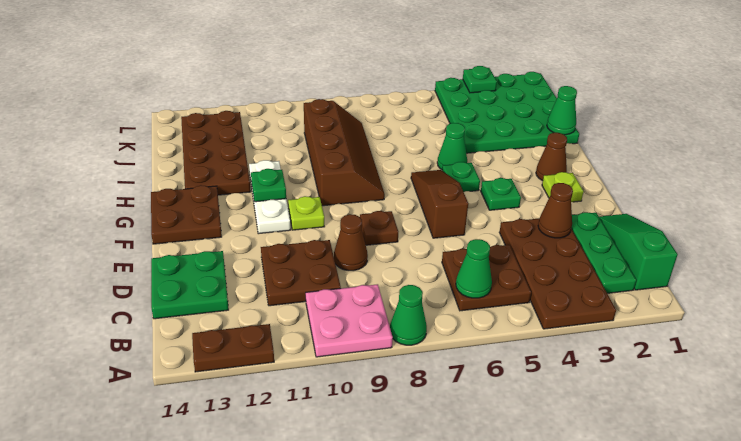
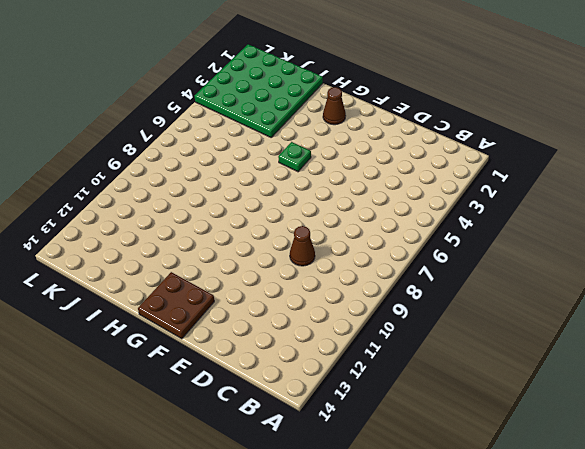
none -> brown 2x4 plate [499,219,616,329]
none -> green 1x1 cone [390,285,427,345]
none -> pink 2x2 plate [306,284,393,357]

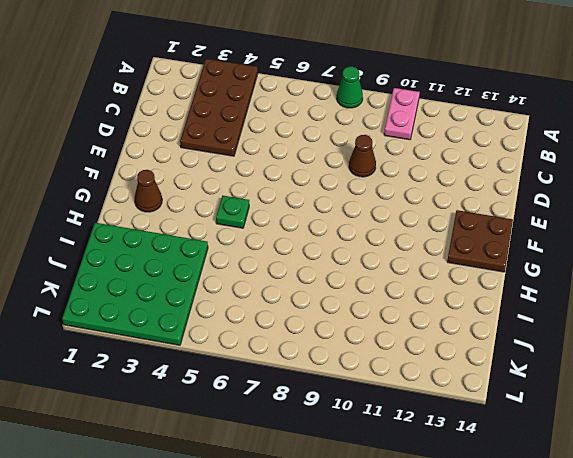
pink 1x2 plate [384,88,420,140] -> pink 2x2 plate [306,284,393,357]
none -> brown 1x2 plate [192,324,274,372]
none -> green 1x3 slope [599,214,678,290]
none -> green 1x3 plate [571,212,636,293]

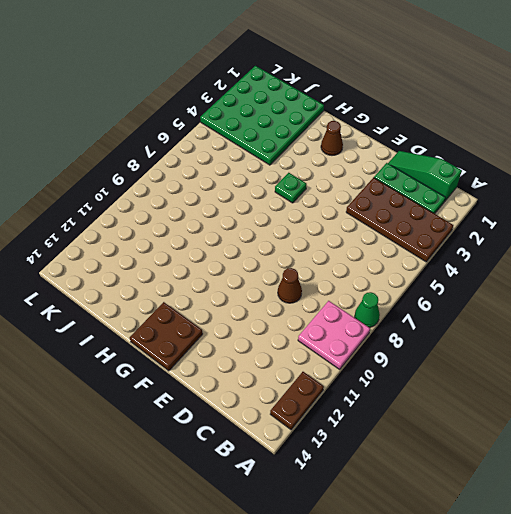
none -> brown 2x2 plate [442,245,531,311]
none -> brown 2x2 plate [261,240,341,306]
none -> green 2x2 plate [151,251,229,319]

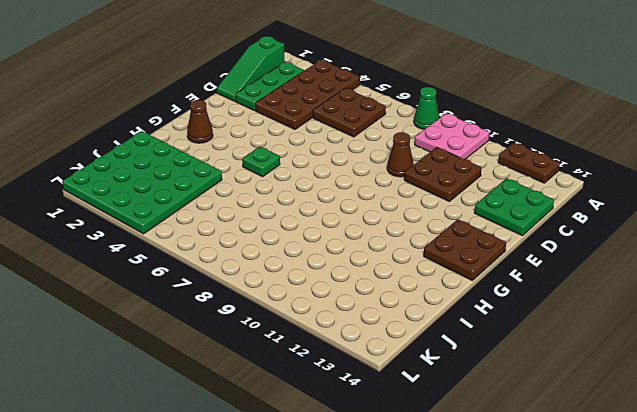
none -> brown 1x3 slope [411,170,468,238]
none -> brown 1x1 plate [360,211,398,245]
none -> lime 1x1 plate [542,172,583,202]

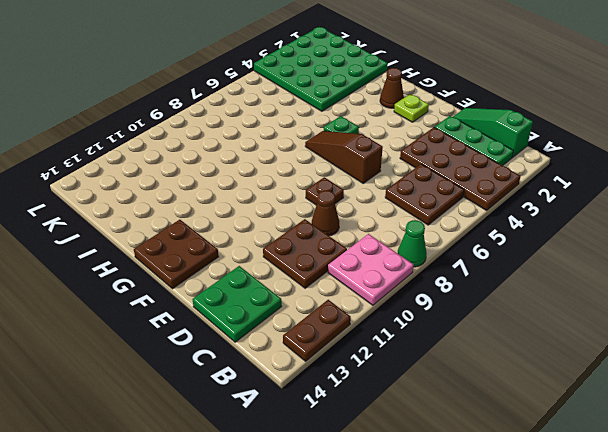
none -> green 1x1 plate [481,178,521,210]
none -> lime 1x1 plate [288,196,324,230]
none -> white 1x3 plate [249,160,291,234]

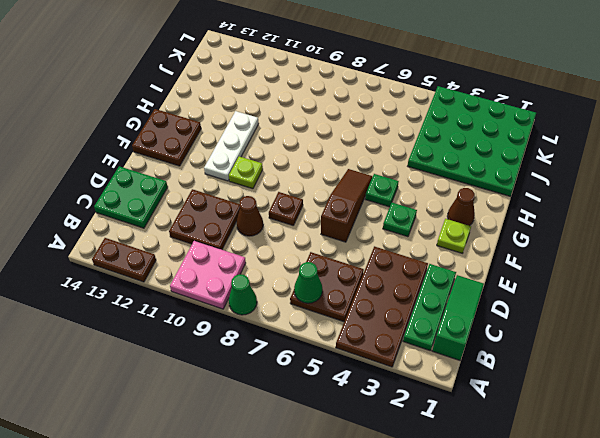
none -> brown 2x4 slope [304,99,385,206]
none -> green 1x1 cone [437,123,467,170]
none -> brown 2x4 plate [181,111,251,195]

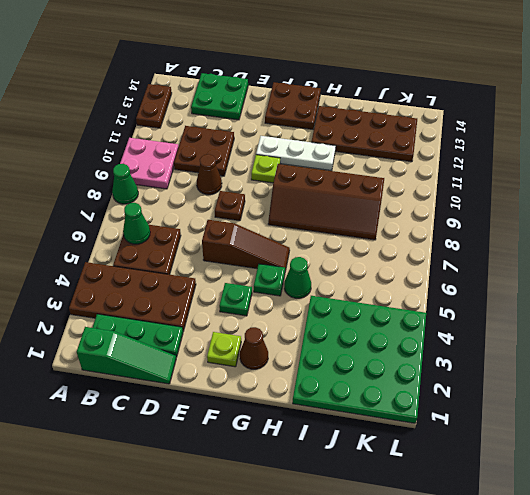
none -> brown 1x1 cone [538,183,573,238]
none -> green 1x1 plate [251,169,286,202]
none -> green 1x1 cone [547,86,577,135]

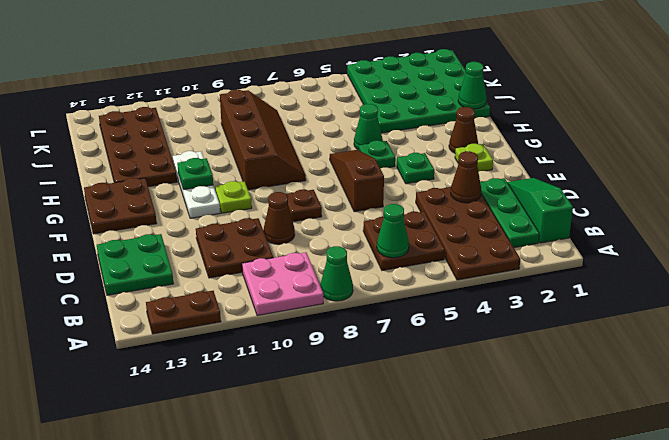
none -> green 1x1 plate [463,66,497,93]

